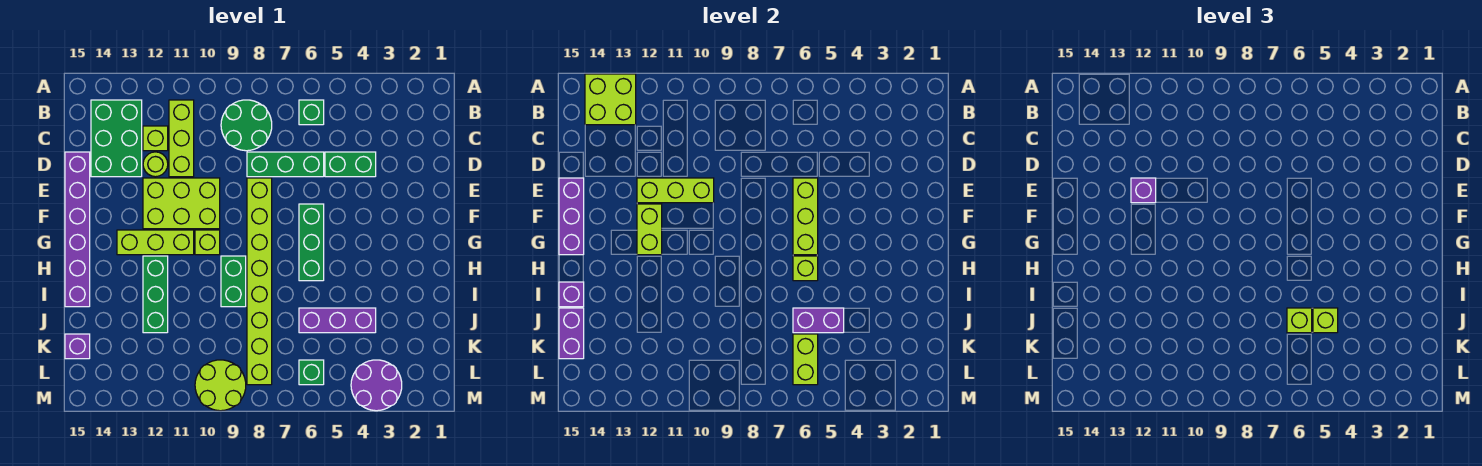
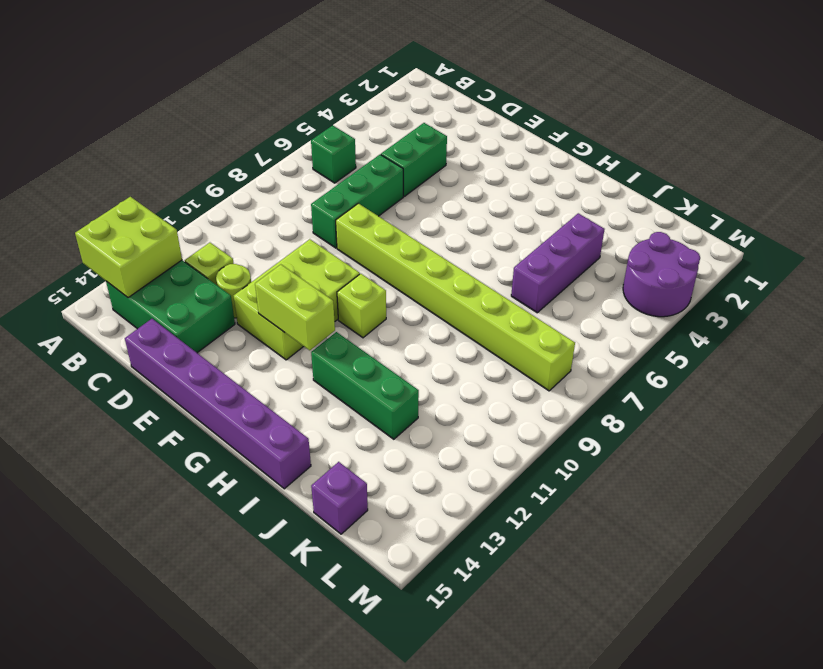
none -> green 2x2 round brick [221,100,272,151]
none -> lime 1x3 brick [169,100,194,177]
none -> green 1x3 brick [299,204,324,281]
none -> lime 1x3 brick [117,230,194,255]

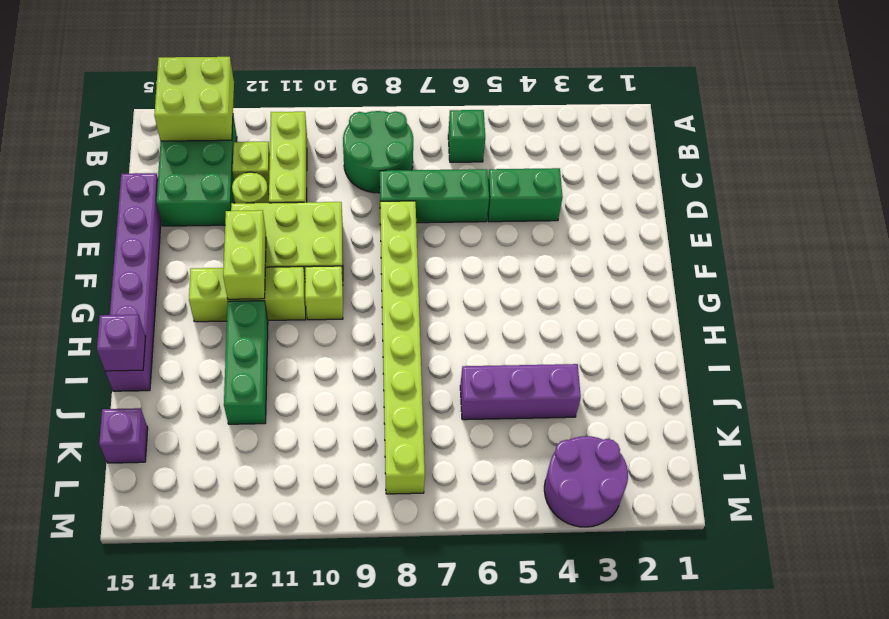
none -> green 1x3 brick [299,204,324,281]
none -> green 1x2 brick [221,256,246,307]
none -> green 1x1 brick [299,360,324,385]
none -> lime 2x2 round brick [195,360,246,411]

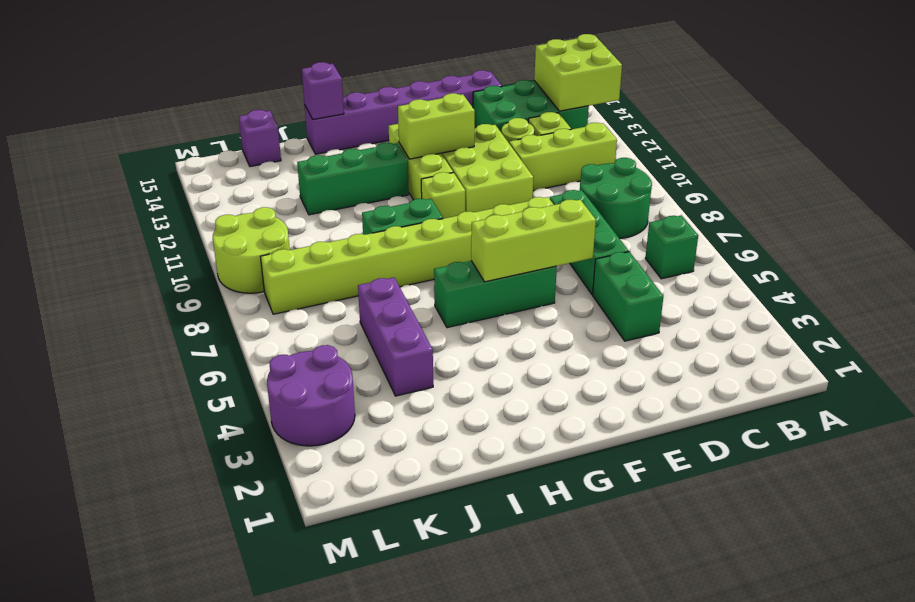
none -> green 1x1 brick [299,360,324,385]
none -> lime 1x3 brick [637,178,714,203]
none -> purple 1x3 brick [559,178,584,255]
none -> lime 1x1 brick [793,256,818,281]

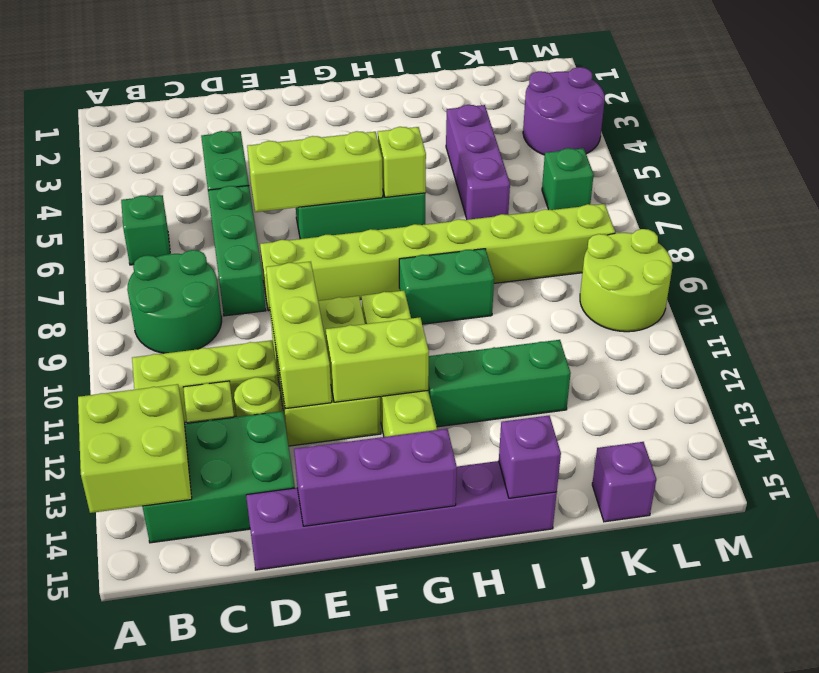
none -> purple 1x2 brick [793,308,844,333]
none -> purple 1x2 brick [559,308,584,359]
none -> lime 1x2 brick [793,334,818,385]
none -> purple 1x1 brick [1131,178,1156,203]

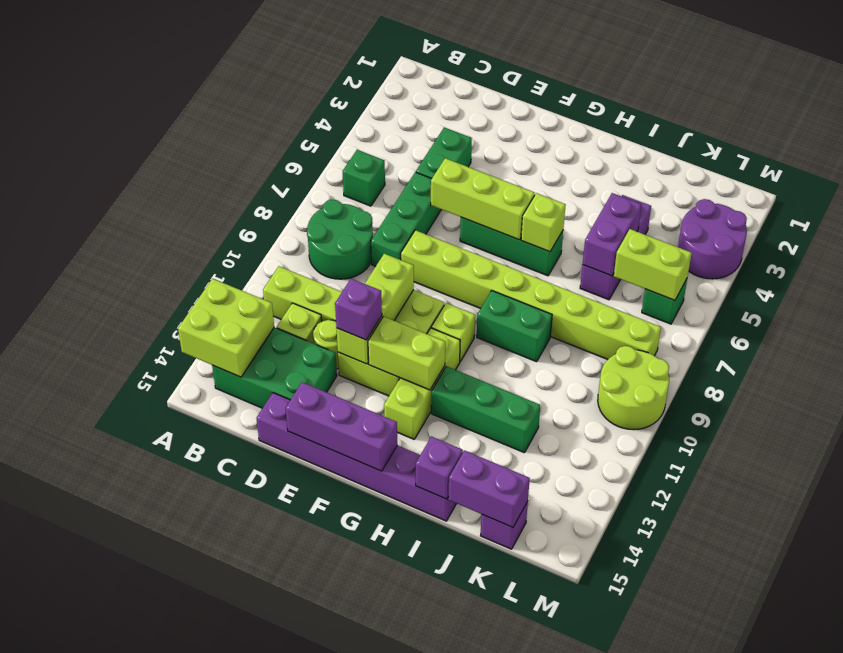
none -> lime 1x1 brick [1313,308,1338,333]
none -> lime 1x1 brick [1287,308,1312,333]

